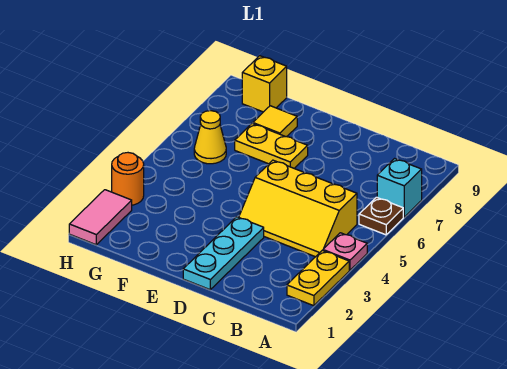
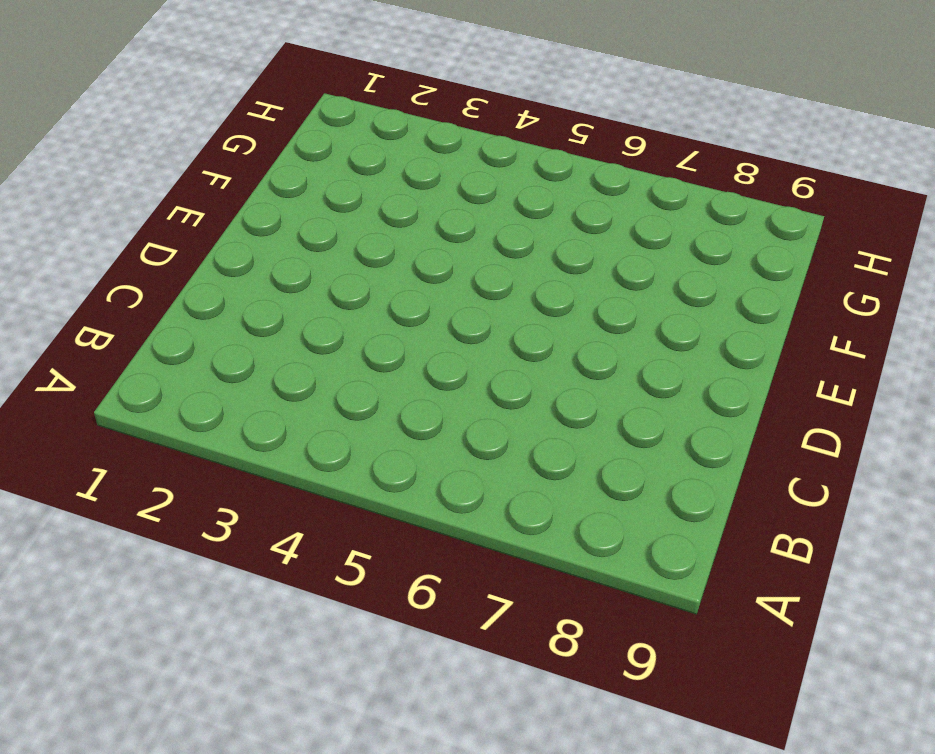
none -> yellow 1x2 plate [287,251,349,306]
none -> pink 1x1 plate [323,233,367,270]
none -> brown 1x1 plate [359,197,403,235]

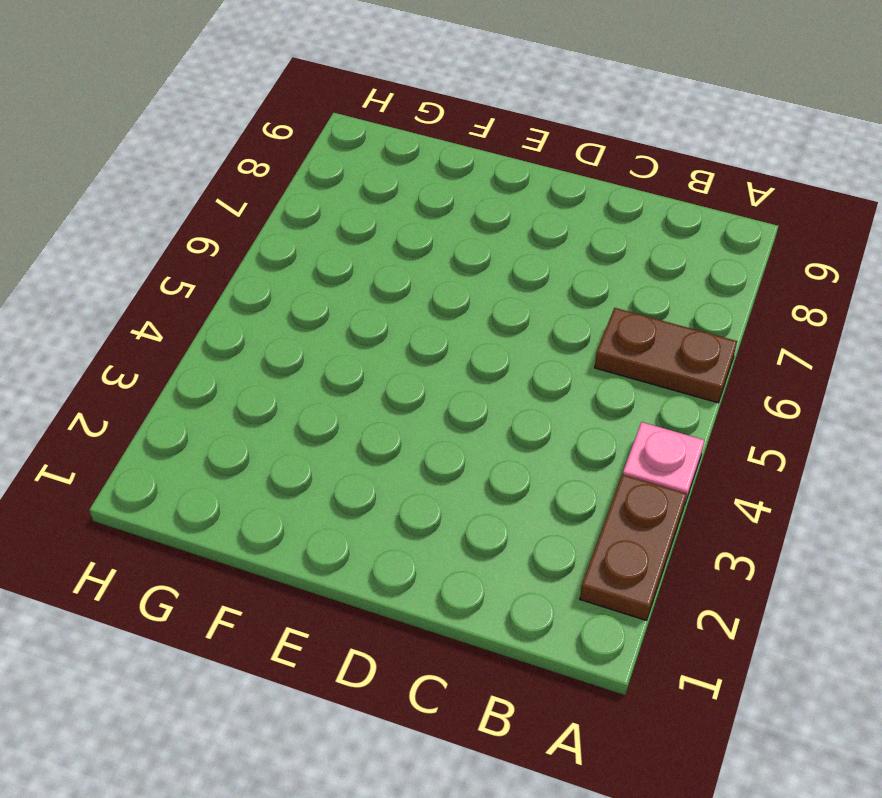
brown 1x2 plate [580,474,687,620] -> yellow 1x2 plate [287,251,349,306]
brown 1x2 plate [595,308,737,403] -> brown 1x1 plate [359,197,403,235]
none -> cyan 1x1 brick [377,159,422,217]
none -> yellow 2x3 slope [239,160,357,257]
none -> cyan 1x3 plate [183,217,264,290]

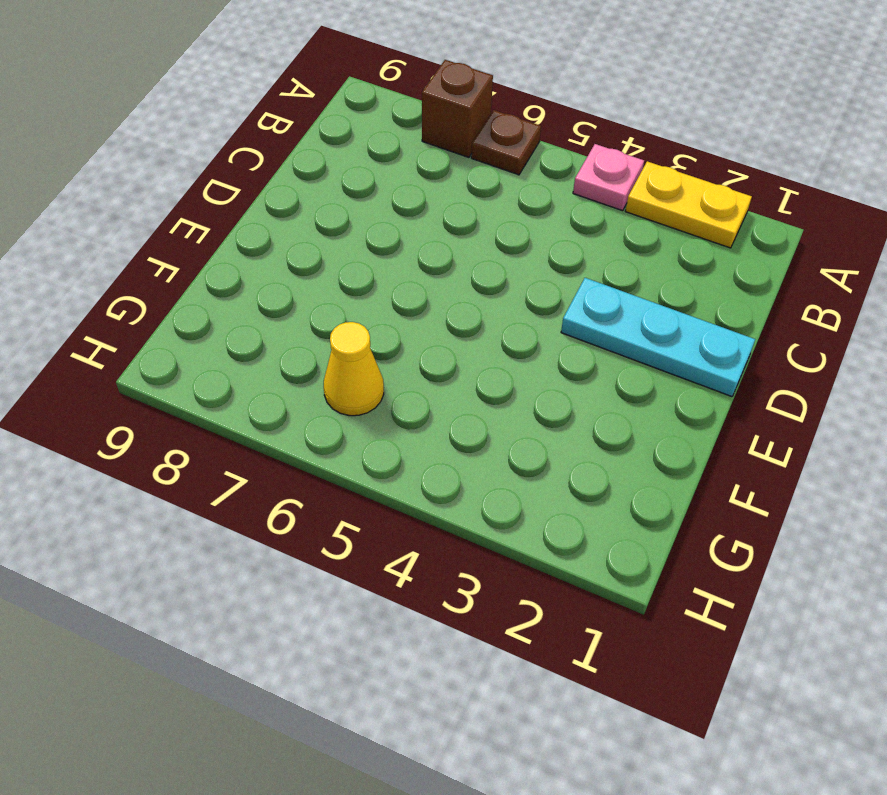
brown 1x1 brick [422,60,493,157] -> cyan 1x1 brick [377,159,422,217]
none -> yellow 2x3 slope [239,160,357,257]
none -> yellow 1x2 plate [235,123,308,168]
none -> yellow 1x1 tile [253,106,297,137]

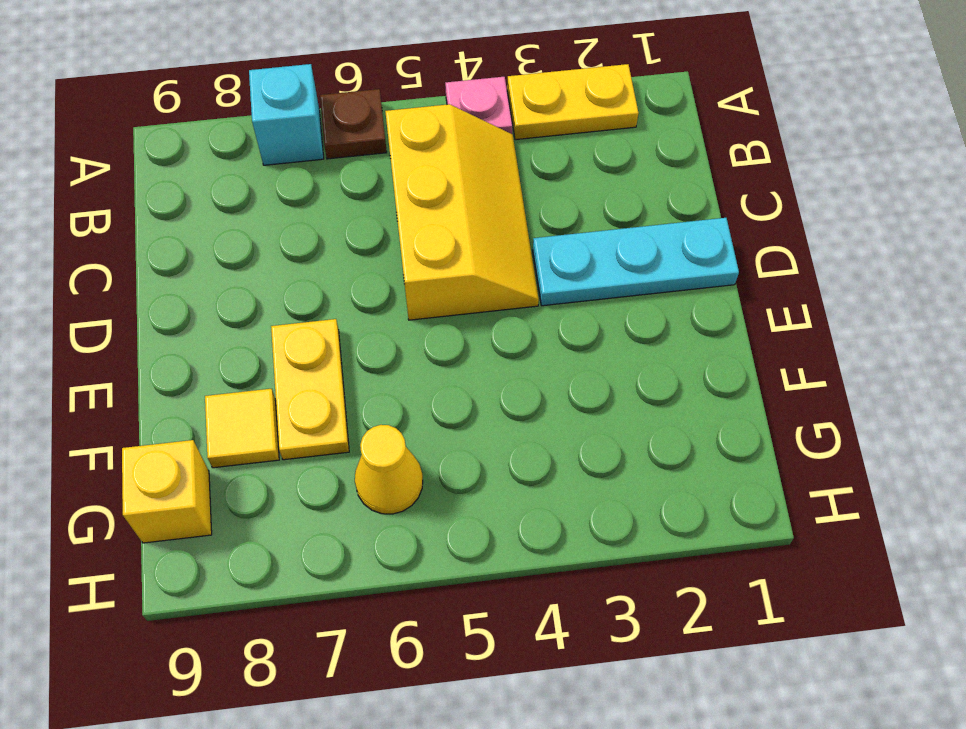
none -> pink 1x2 tile [69,190,132,245]
none -> orange 1x1 round brick [112,153,144,205]

